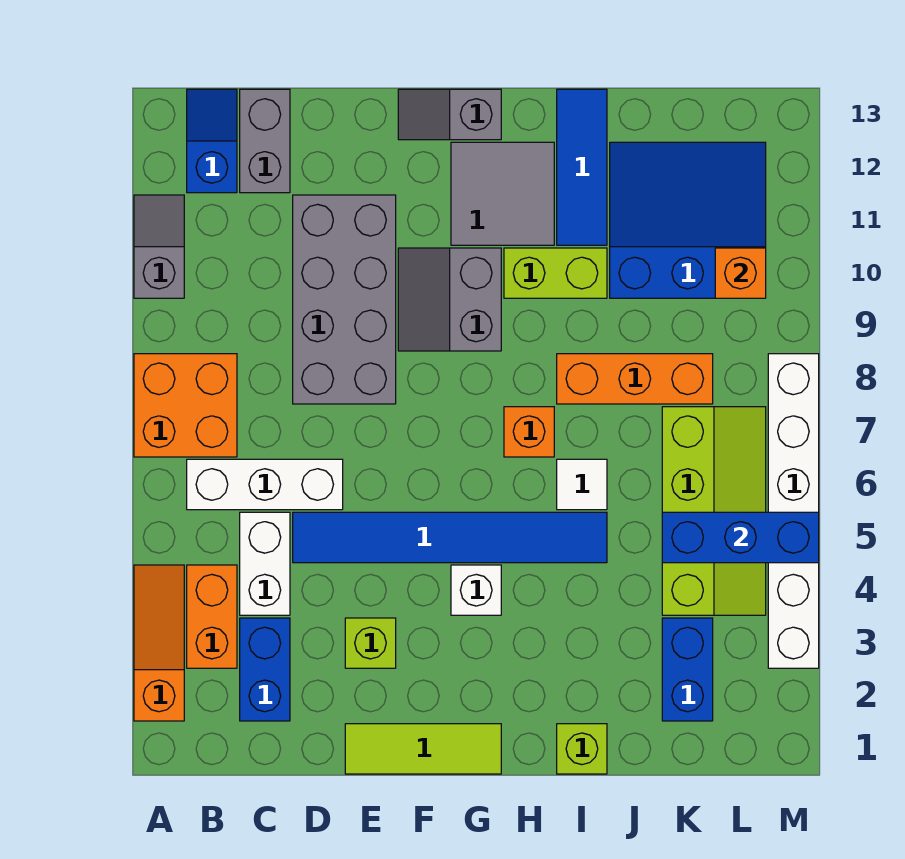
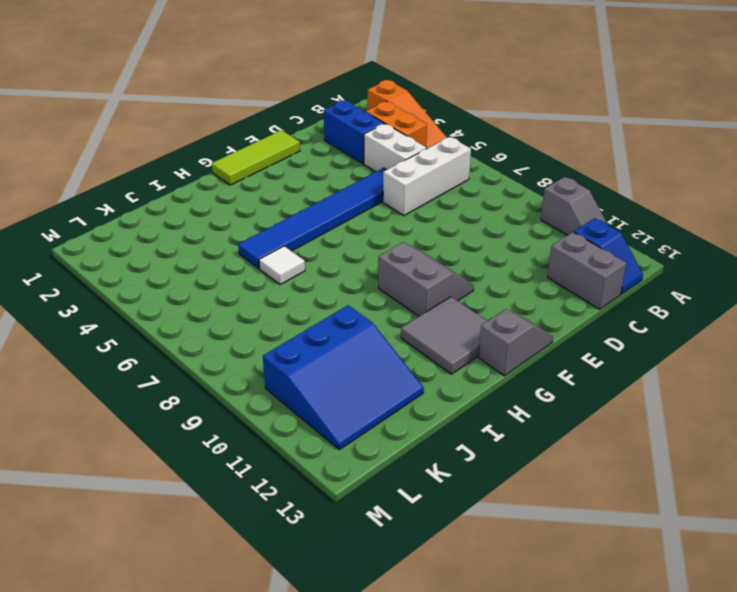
none -> orange 2x2 brick [134,354,237,457]
none -> grey 2x4 brick [293,195,396,404]
none -> lime 1x1 brick [345,618,396,668]

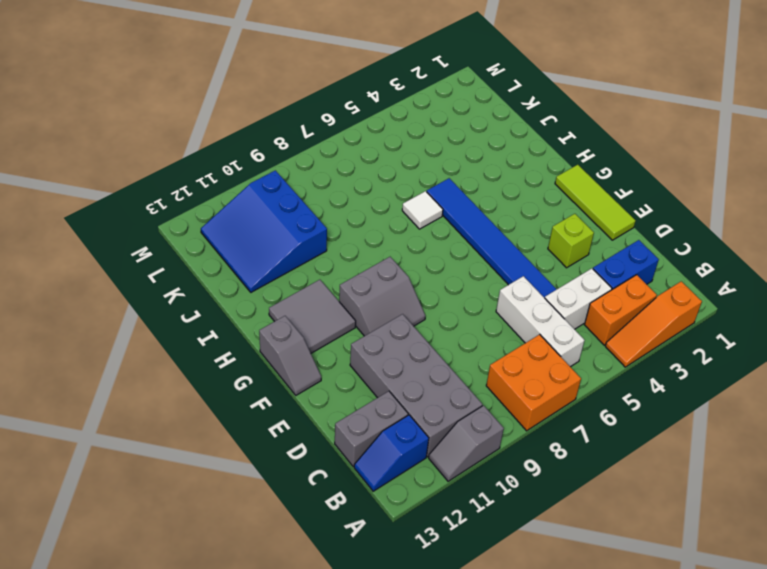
grey 2x4 brick [350,314,482,457] -> grey 2x4 brick turned to [293,195,396,404]
none -> white 1x1 brick [451,565,501,615]
none -> orange 1x1 brick [504,407,554,457]
none -> lime 1x2 brick [504,248,607,298]

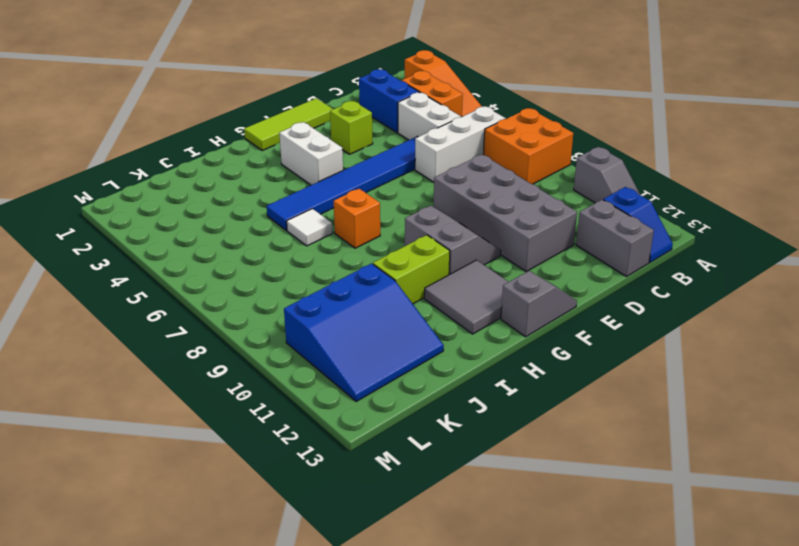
white 1x2 brick [279,122,343,185] -> white 1x1 brick [451,565,501,615]
none -> lime 1x1 brick [557,724,607,774]
none -> orange 1x3 brick [557,354,713,404]
none -> blue 1x3 tile [557,89,607,245]

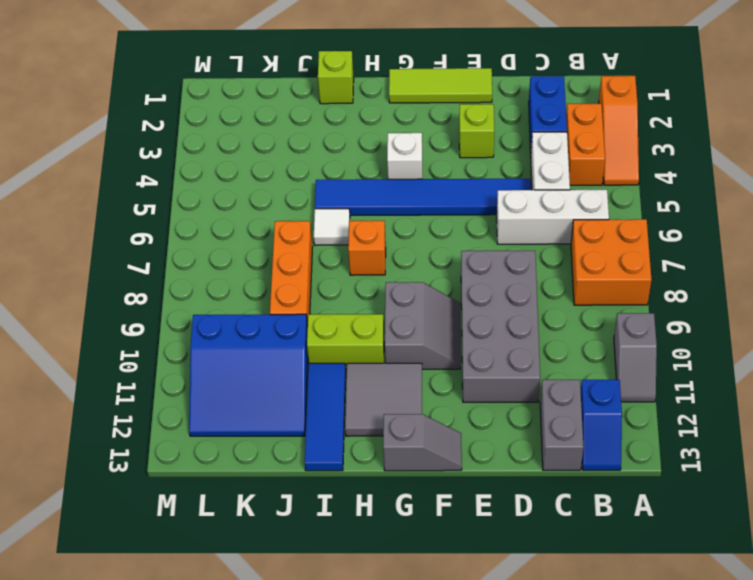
orange 1x3 brick [270,221,313,326] -> orange 1x3 brick turned to [557,354,713,404]
none -> blue 1x2 brick [662,618,713,721]
none -> lime 2x4 slope [662,407,766,615]
none -> white 1x6 brick [768,354,819,668]

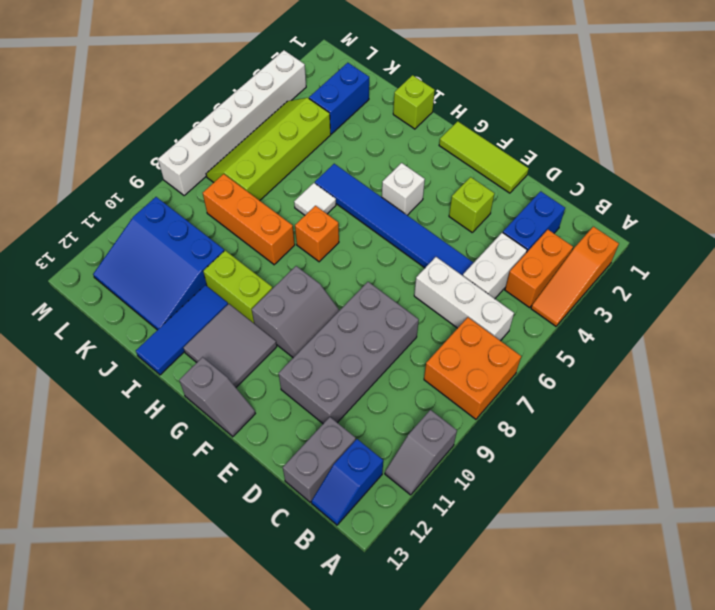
none -> blue 1x3 brick [662,512,819,563]
none -> orange 1x1 brick [715,248,766,298]

